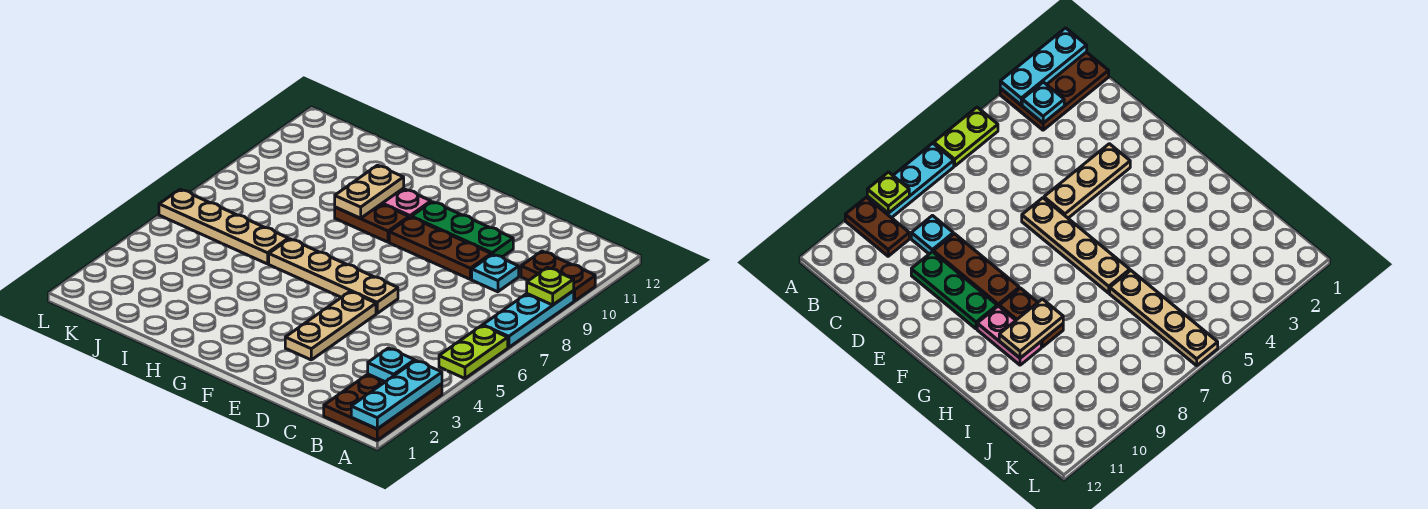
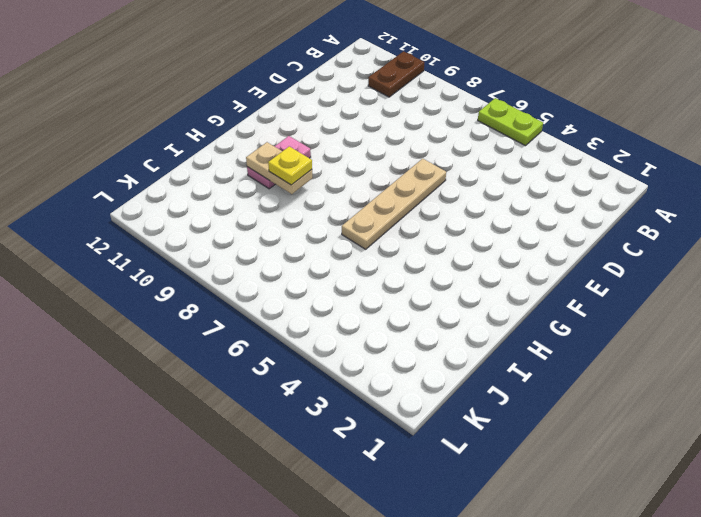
yellow 1x1 plate [268,146,312,185] -> none
none -> brown 2x3 plate [324,374,442,440]
none -> cyan 1x3 plate [483,291,574,348]
none -> cyan 1x1 plate [472,254,519,292]

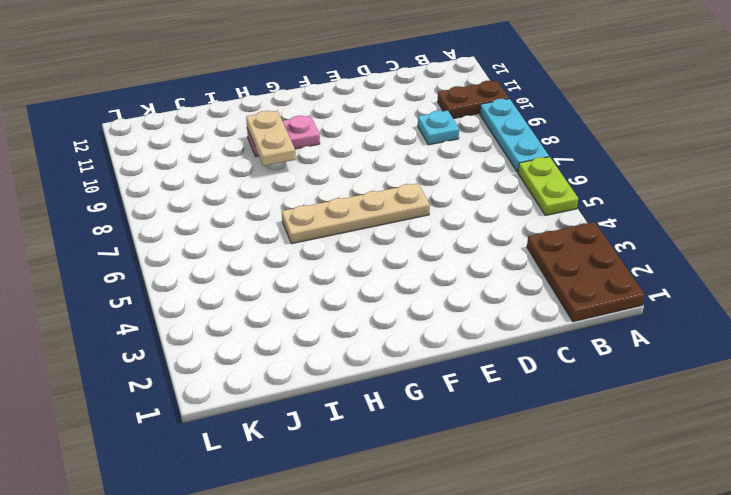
none -> brown 1x3 plate [389,217,491,279]
none -> green 1x3 plate [411,202,513,257]
none -> tan 1x3 plate [285,292,376,360]

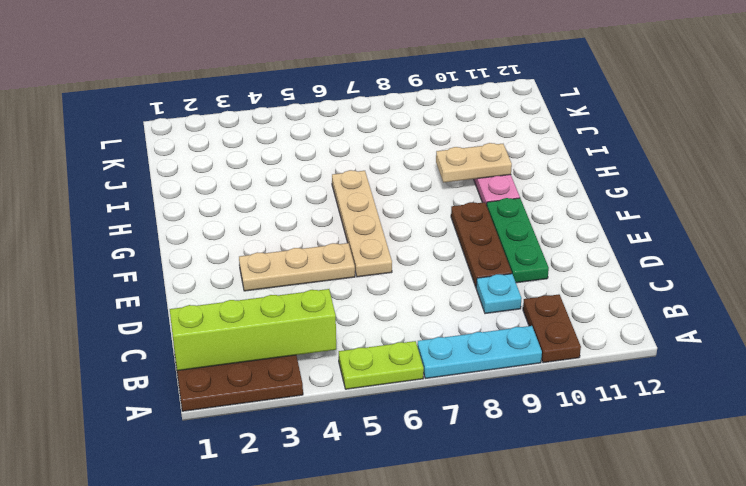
lime 1x4 brick [170,289,336,371] -> cyan 1x1 plate [368,348,415,382]
none -> brown 1x2 plate [335,204,409,242]
none -> tan 1x4 plate [159,189,288,264]
none -> cyan 1x3 plate [351,361,442,429]

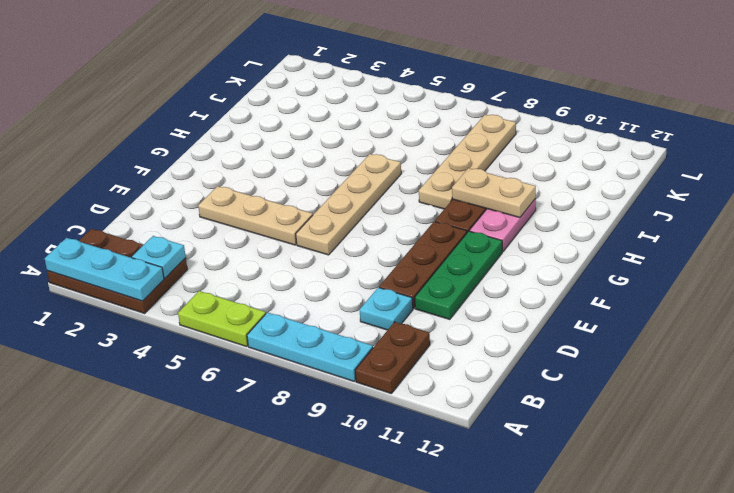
tan 1x4 plate [419,115,516,209] -> tan 1x4 plate moved to [159,189,288,264]
none -> lime 1x1 plate [527,268,574,305]

